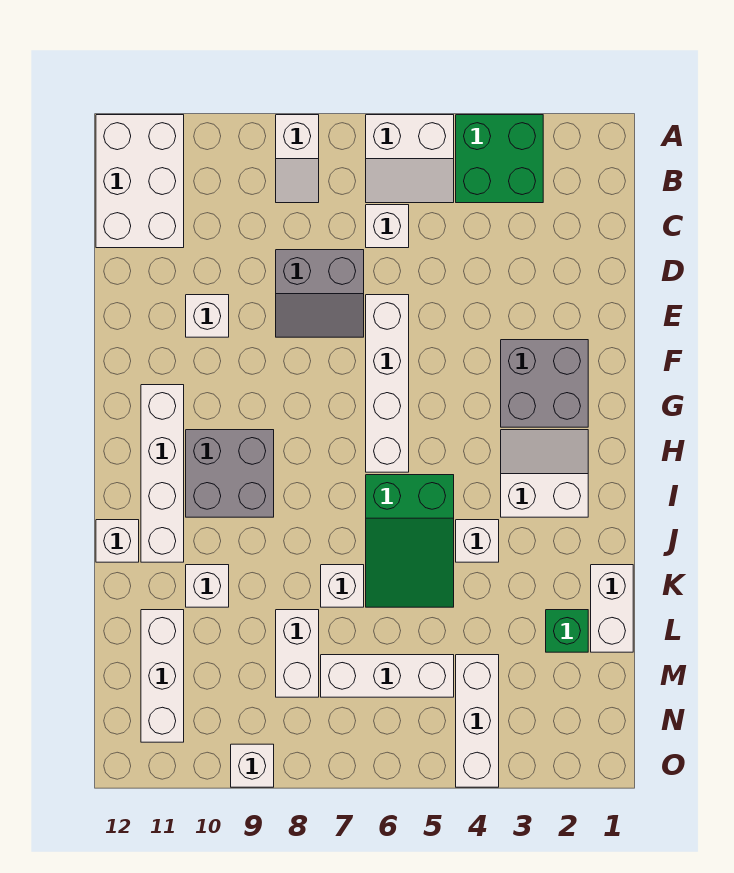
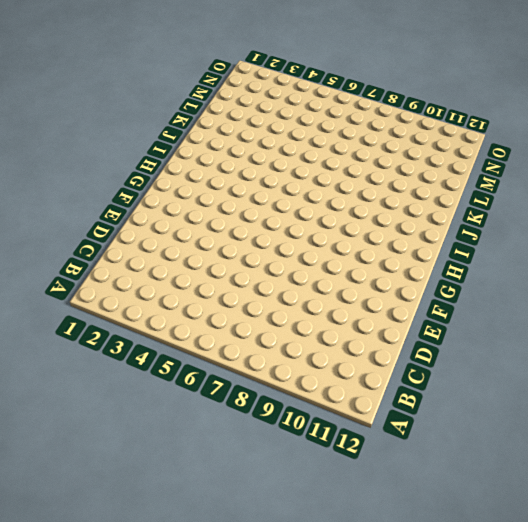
none -> green 2x2 brick [456,115,543,203]
none -> white 2x2 slope [366,115,454,203]
none -> white 1x2 slope [276,115,319,203]

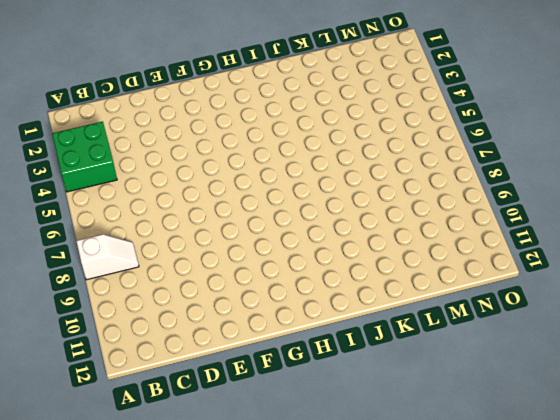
none -> white 2x2 slope [366,115,454,203]
none -> white 2x3 brick [96,115,184,248]
none -> white 1x1 brick [366,205,409,248]

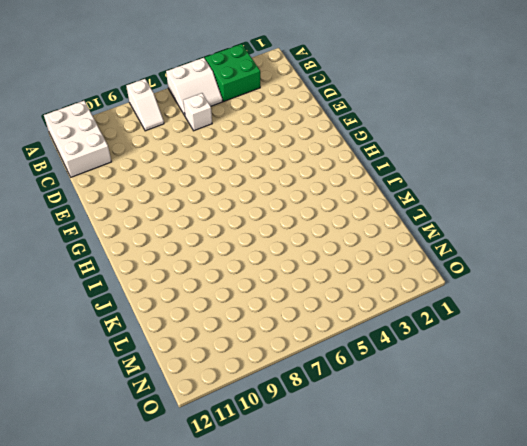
none -> grey 2x2 slope [276,250,364,337]
none -> white 1x4 brick [366,295,409,472]
none -> white 1x1 brick [186,295,229,337]

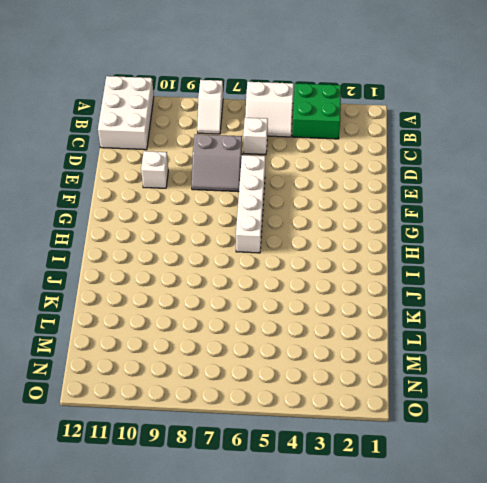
none -> grey 2x2 brick [501,340,588,427]
none -> white 1x4 brick [141,385,184,562]
none -> white 2x2 slope [501,430,588,517]

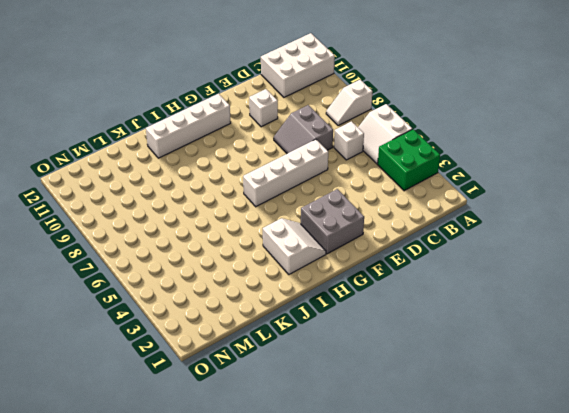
none -> grey 2x2 brick [186,430,274,517]
none -> green 2x3 slope [366,475,454,607]
none -> white 1x1 brick [456,520,499,562]

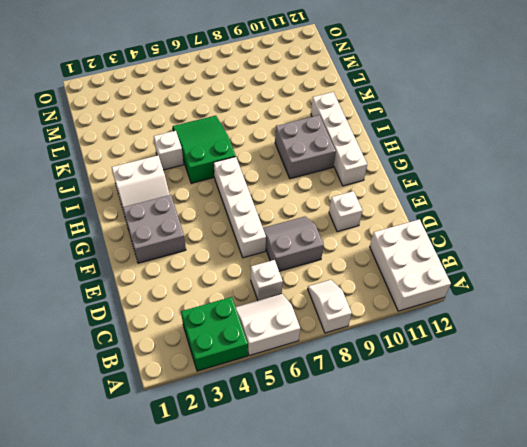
none -> white 1x1 brick [96,520,139,562]
none -> white 1x2 brick [591,565,633,652]
none -> white 1x1 brick [321,565,364,607]

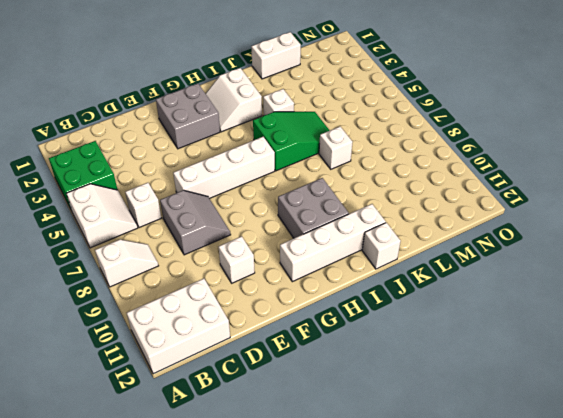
none -> white 1x1 brick [186,565,229,607]
none -> green 1x1 brick [546,610,588,652]
none -> white 1x2 brick [276,610,319,697]

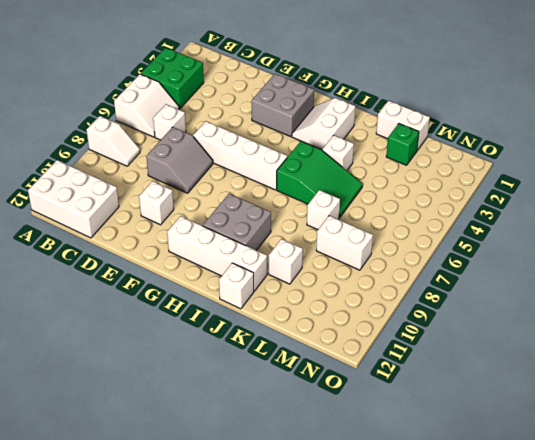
none -> white 1x3 brick [141,610,184,742]
none -> white 1x3 brick [456,655,499,787]
none -> white 1x3 brick [321,655,454,697]

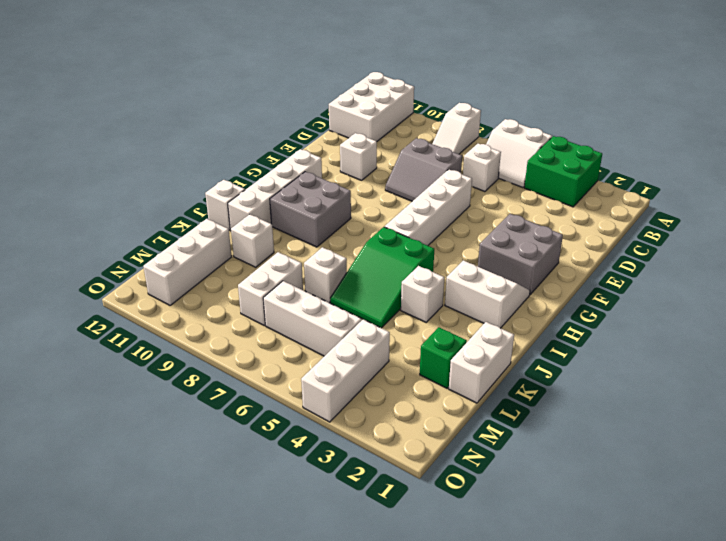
none -> white 1x1 brick [231,744,274,787]

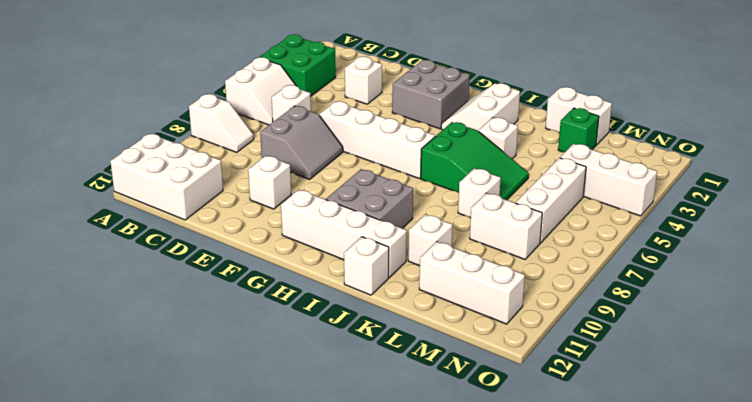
white 1x1 brick [345,57,382,104] -> white 1x1 brick moved to [231,744,274,787]

